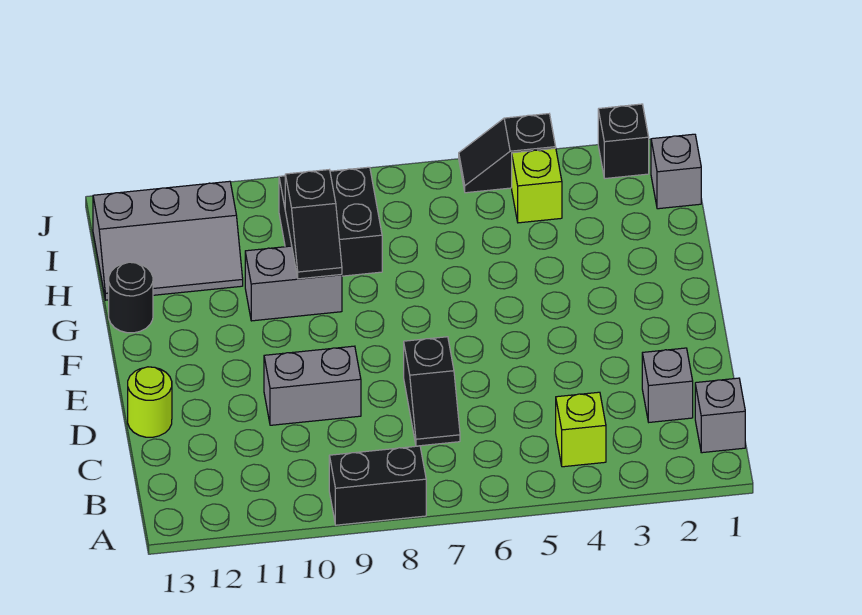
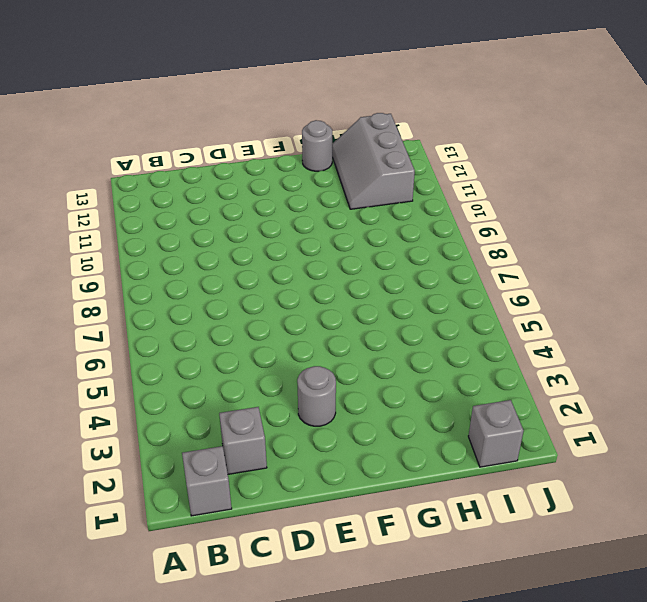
grey 1x1 round brick [297,366,336,426] -> none
grey 1x1 round brick [302,120,332,171] -> black 1x1 round brick [109,262,153,333]
none -> black 1x2 brick [329,446,426,525]
none -> lime 1x1 brick [556,392,606,467]
none -> black 1x2 slope [404,337,460,446]

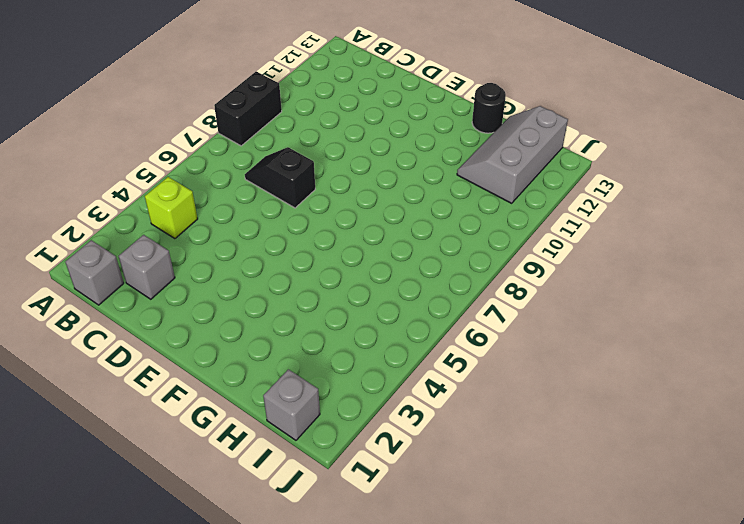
none -> grey 1x2 brick [264,346,361,425]
none -> lime 1x1 round brick [128,367,172,437]
none -> grey 1x2 brick [245,246,342,321]

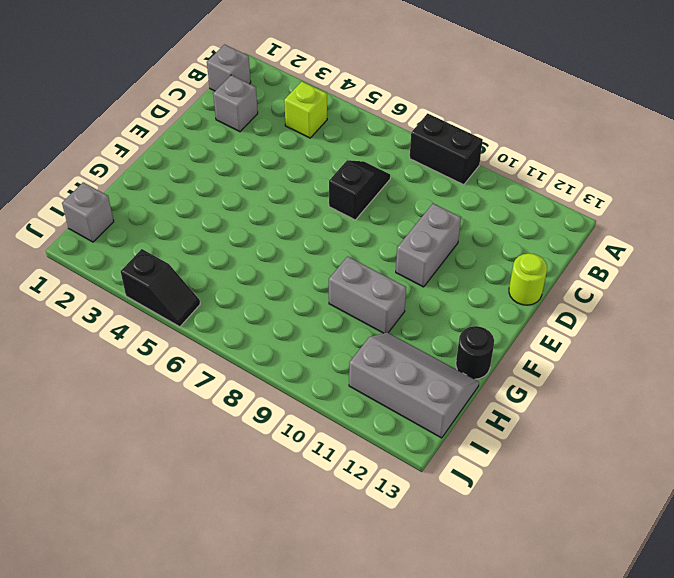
grey 1x2 brick [396,204,461,287] -> grey 1x2 brick turned to [264,346,361,425]
none -> black 2x2 brick [279,167,382,276]
none -> lime 1x1 brick [512,148,562,223]
none -> black 1x1 brick [598,104,649,178]

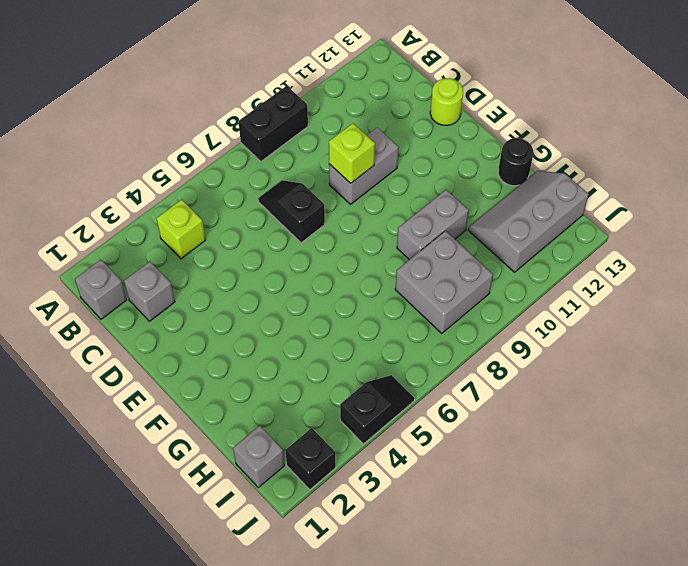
lime 1x1 brick [329,123,375,183] -> lime 1x1 brick moved to [512,148,562,223]
grey 2x2 brick [395,231,493,333] -> black 2x2 brick [279,167,382,276]
none -> black 1x2 slope [285,170,342,279]

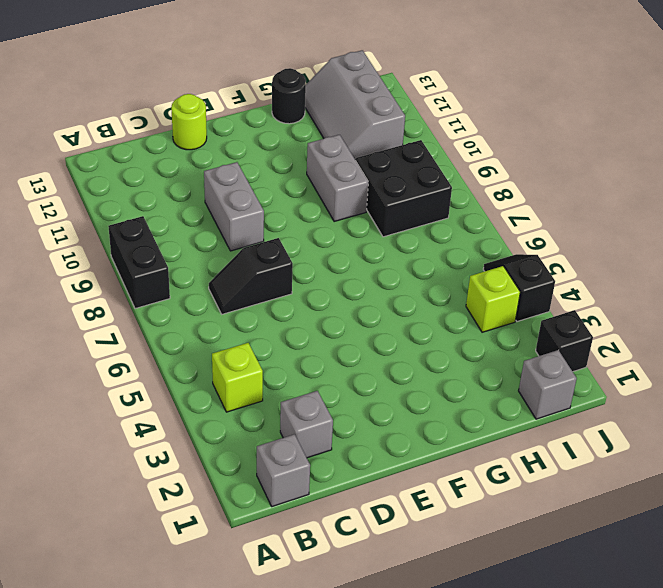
none -> black 1x2 slope [285,170,342,279]

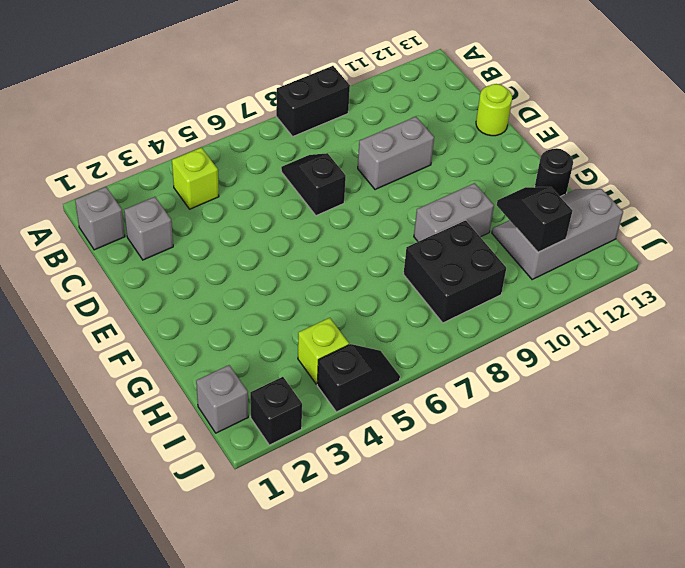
black 1x2 slope [497,187,572,252] -> black 1x2 slope moved to [285,170,342,279]

